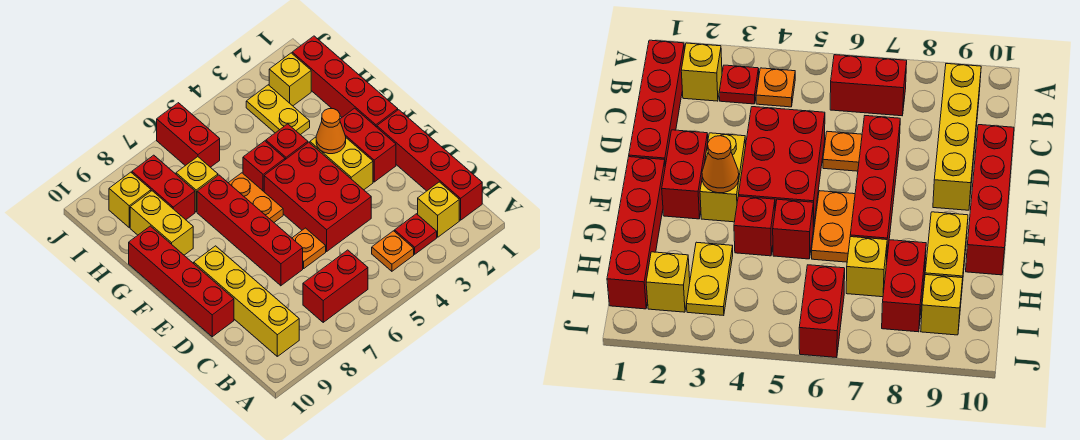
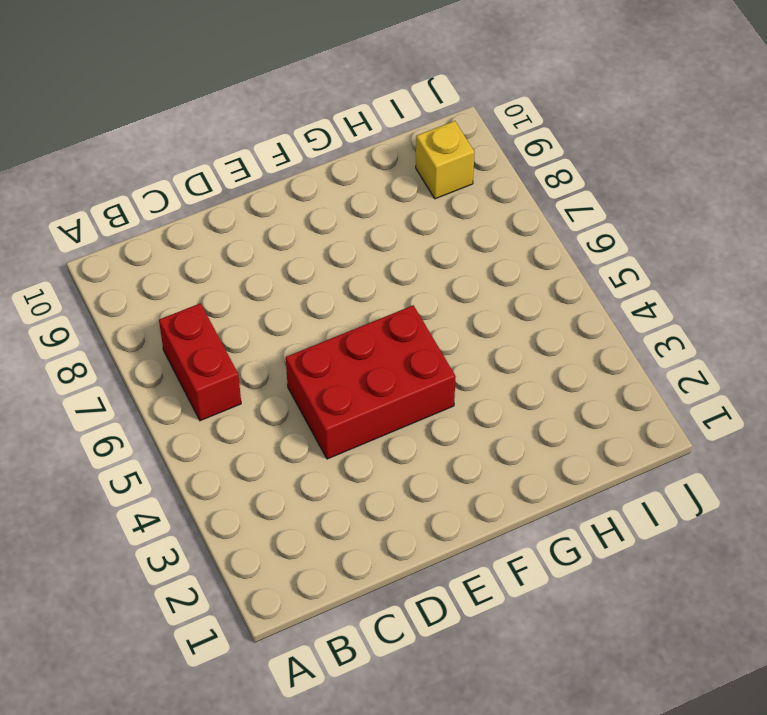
none -> red 1x4 brick [377,110,482,220]
none -> yellow 1x1 brick [418,182,459,237]
none -> red 1x1 plate [395,214,437,254]

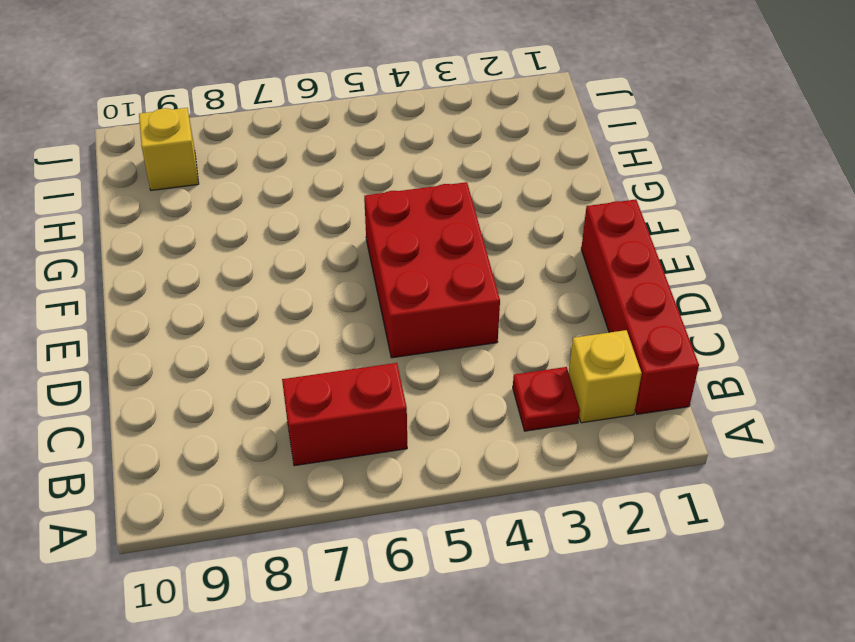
none -> orange 1x1 plate [372,231,414,271]
none -> yellow 1x4 brick [194,246,299,356]
none -> orange 1x1 plate [292,228,326,268]

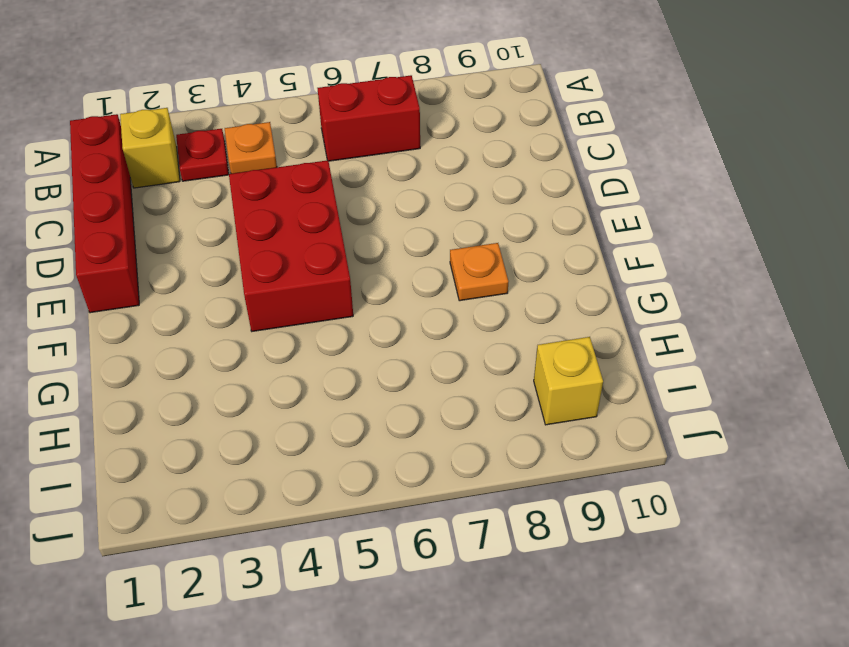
orange 1x1 plate [450,243,509,301] -> orange 1x1 plate moved to [292,228,326,268]
none -> yellow 1x4 brick [194,246,299,356]
none -> red 1x4 brick [197,175,303,286]
none -> red 1x4 brick [129,226,234,337]

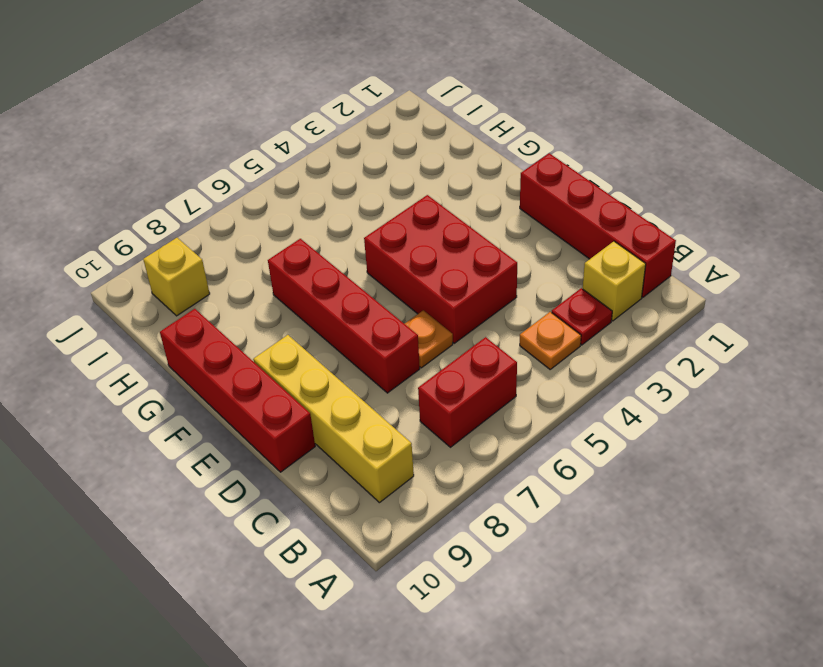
none -> red 1x2 brick [340,108,396,182]
none -> yellow 1x2 brick [310,137,373,190]
none -> red 1x4 brick [292,36,398,127]

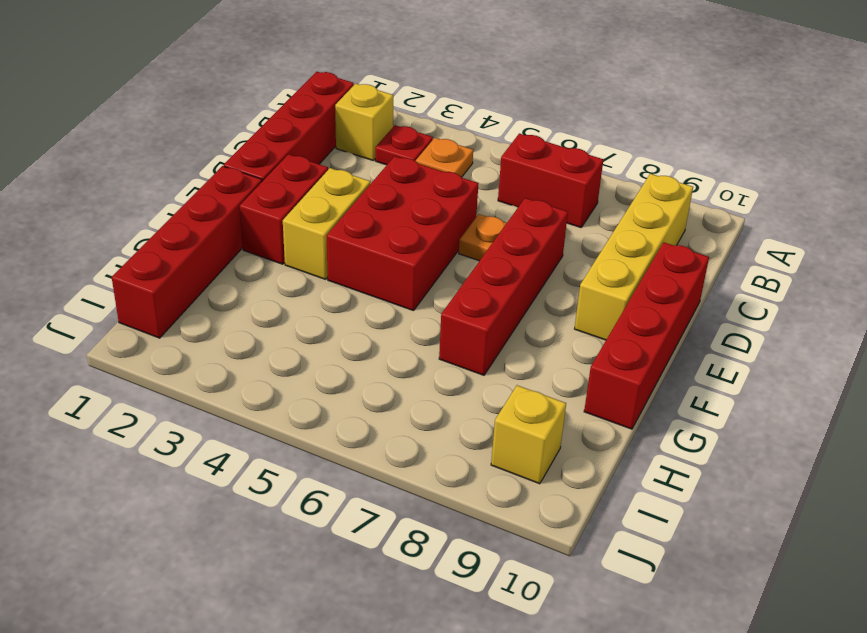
none -> orange 1x2 plate [229,173,283,222]
none -> red 1x1 brick [266,124,308,160]
none -> red 1x1 brick [243,141,285,191]

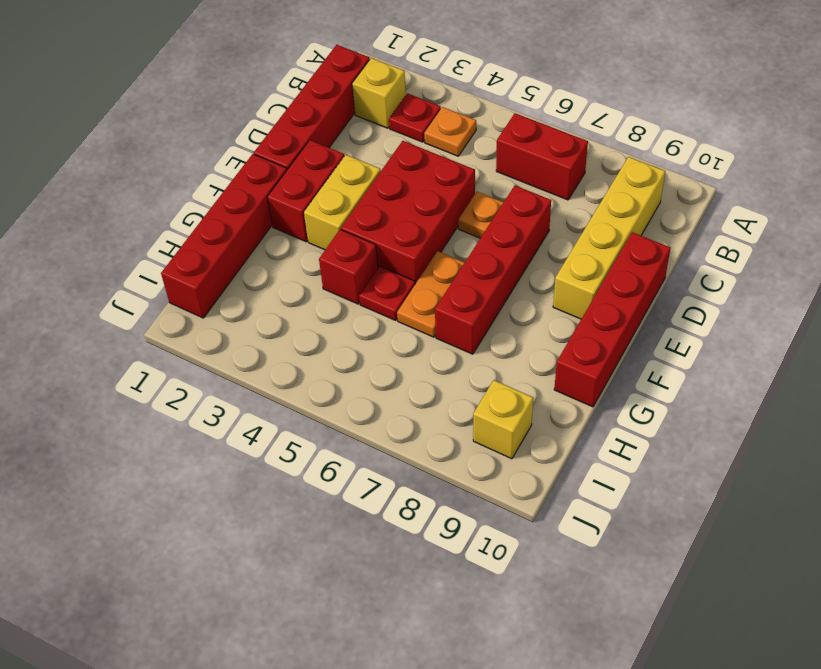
red 1x1 plate [359,266,415,320] -> red 1x1 brick [243,141,285,191]
none -> yellow 1x2 brick [130,191,193,255]
none -> yellow 1x2 plate [246,85,310,135]
none -> yellow 1x1 brick [176,157,218,212]

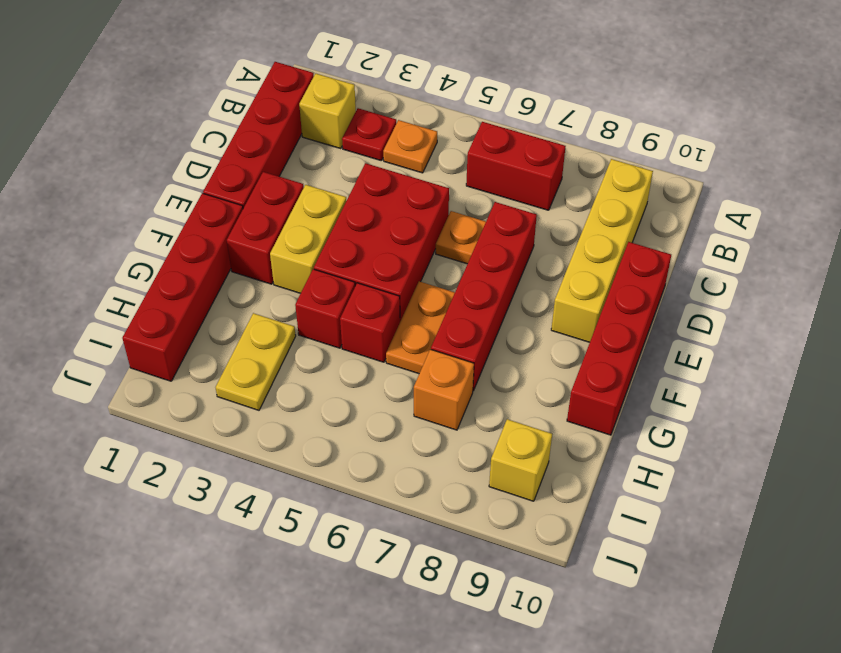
orange 1x1 brick [414,349,474,430] -> yellow 1x1 brick [176,157,218,212]
none -> yellow 1x2 brick [130,191,193,255]
none -> red 1x2 brick [132,155,195,220]
none -> yellow 1x1 brick [269,53,311,106]

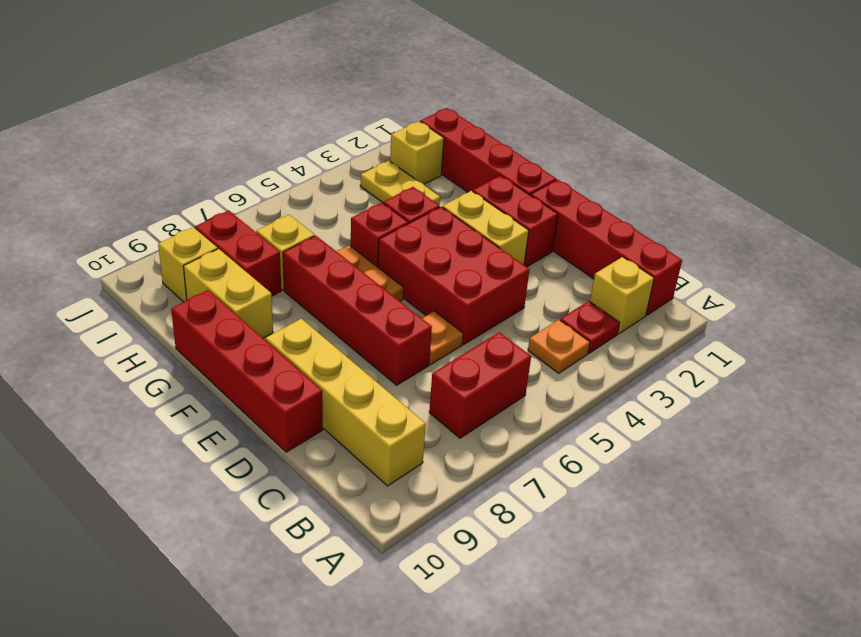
none -> red 1x2 brick [157,103,220,167]
none -> orange 1x1 cone [316,109,346,154]

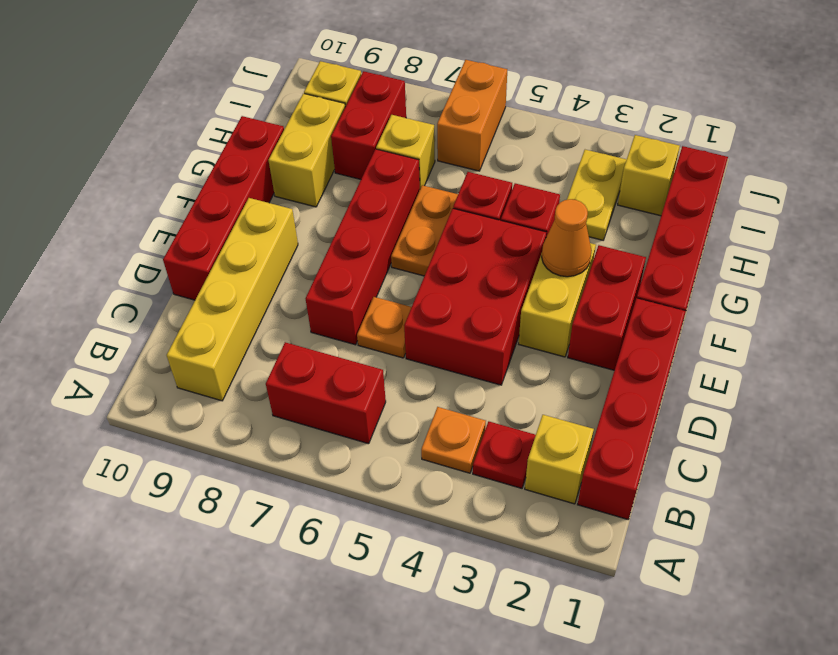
orange 1x2 brick [437,60,507,171] -> red 1x2 brick [157,103,220,167]

